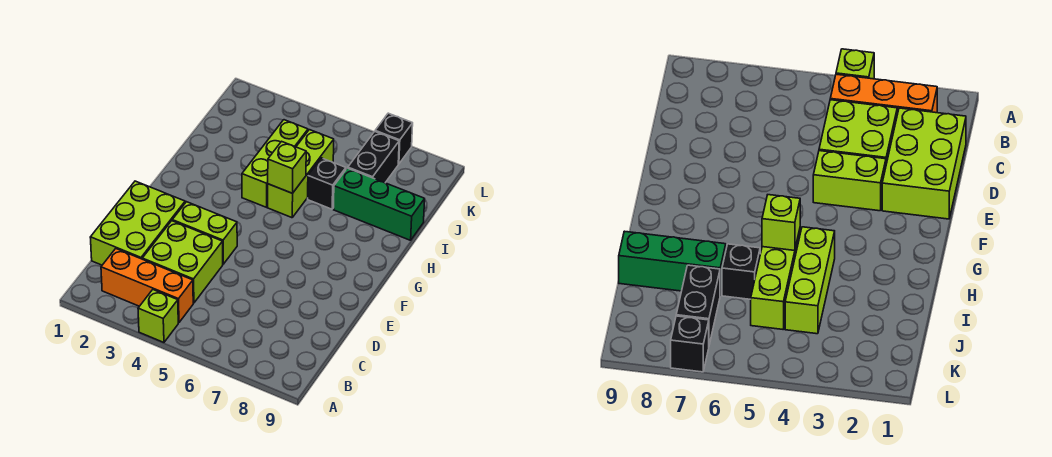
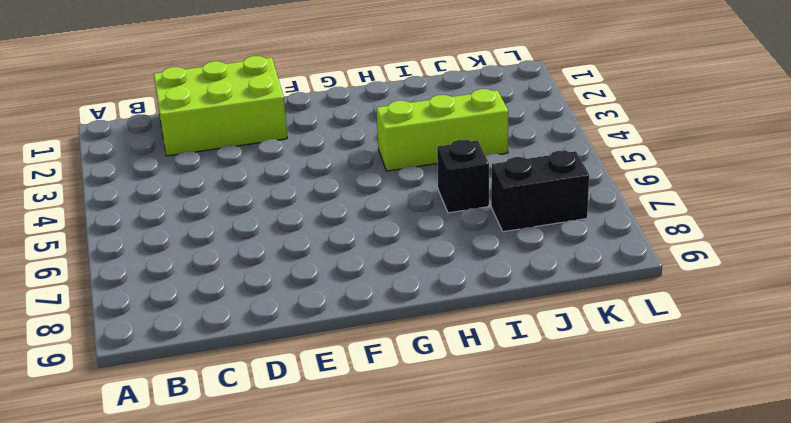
none -> lime 1x1 brick [138,290,178,342]
none -> orange 1x3 brick [101,249,193,323]
none -> lime 2x2 brick [142,221,223,303]

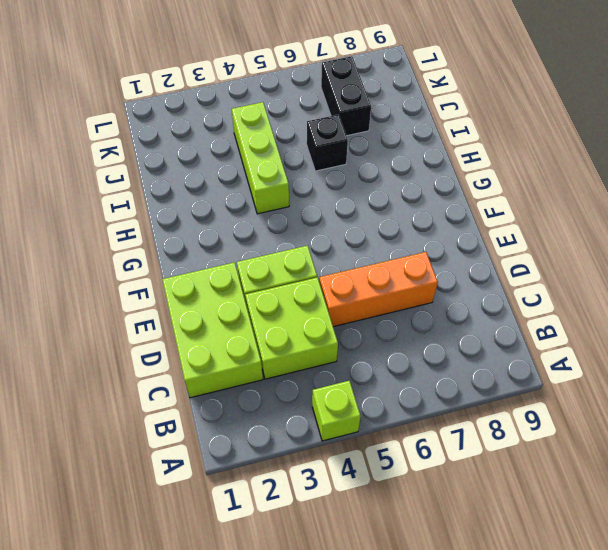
orange 1x3 brick [319,252,438,327] -> orange 1x3 brick moved to [101,249,193,323]
none -> lime 1x3 brick [268,130,334,218]
none -> green 1x3 brick [333,168,425,240]
none -> black 1x1 brick [375,113,413,164]

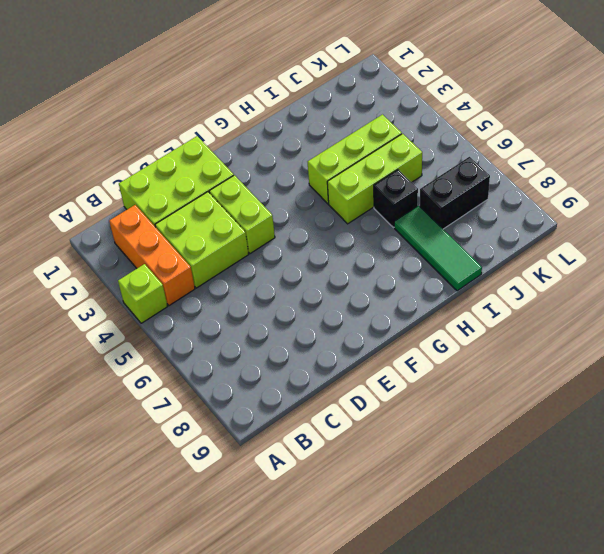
green 1x3 tile [394,206,482,291] -> green 1x3 brick [333,168,425,240]
none -> black 1x1 brick [375,113,413,164]
none -> lime 1x1 brick [268,141,306,193]

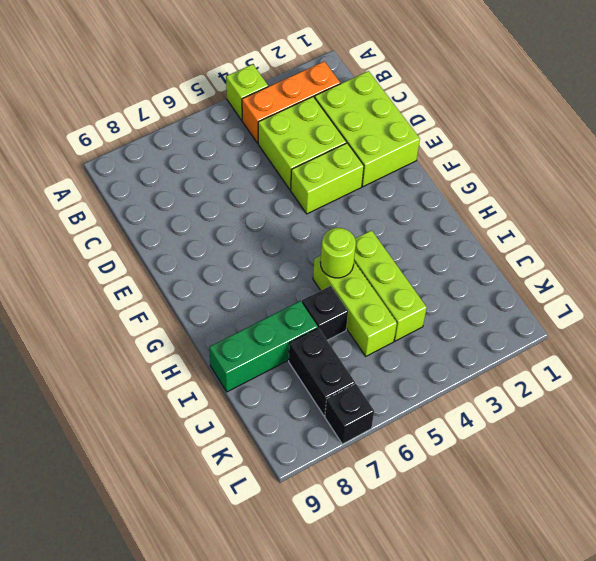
lime 1x1 round brick [321,228,356,278] -> lime 1x1 brick [268,141,306,193]

